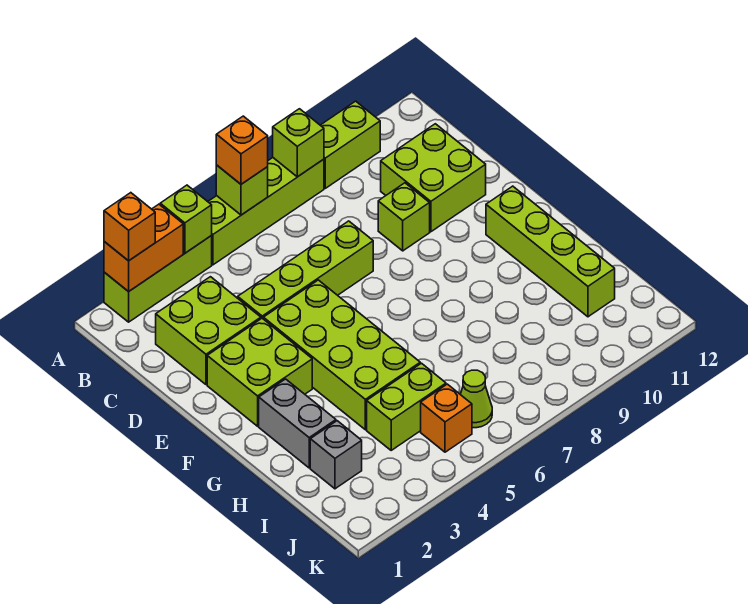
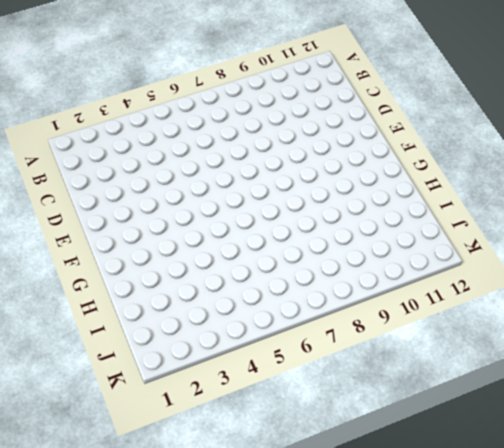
none -> lime 1x3 brick [104,236,212,322]
none -> lime 1x4 brick [208,158,324,265]
none -> lime 1x2 brick [320,101,380,188]

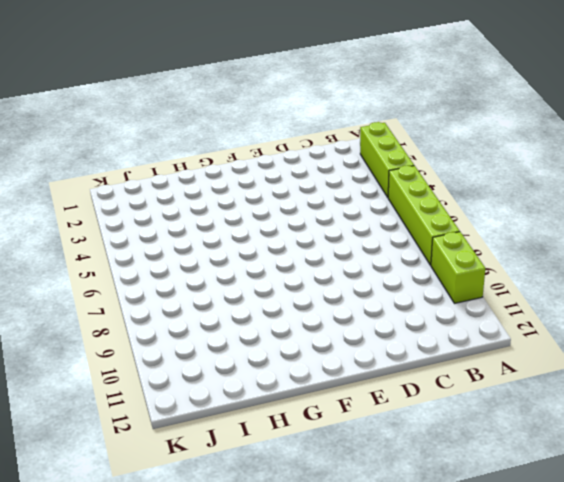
none -> lime 2x2 brick [156,277,261,385]
none -> lime 2x2 brick [381,124,486,232]
none -> lime 1x4 brick [238,221,373,319]

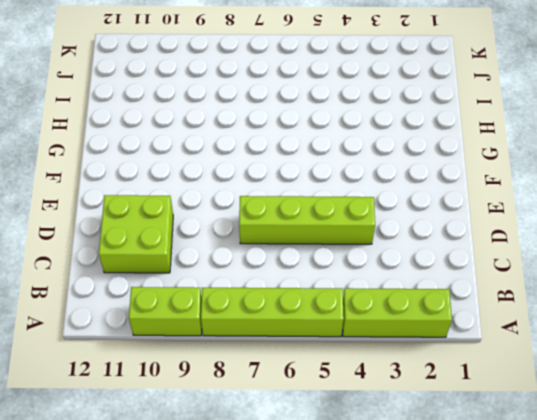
none -> lime 2x2 brick [156,277,261,385]
none -> lime 1x1 brick [378,183,430,251]
none -> lime 2x2 brick [207,318,312,426]

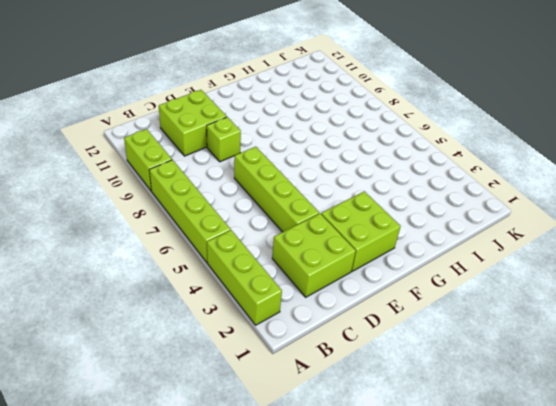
none -> lime 2x4 brick [263,280,420,430]
none -> lime 1x4 brick [486,186,615,317]
none -> grey 1x2 brick [259,379,336,468]

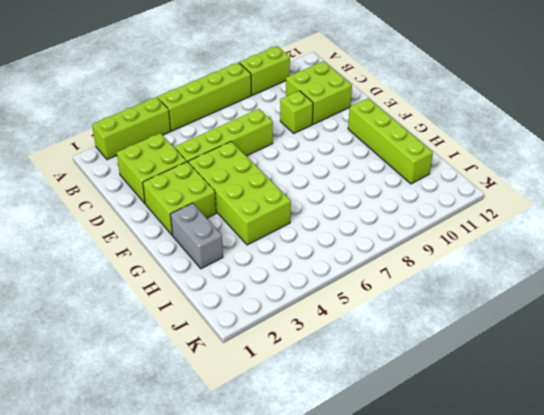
none -> grey 1x1 brick [310,421,362,489]
none -> lime 1x2 brick [367,363,446,450]
none -> orange 1x1 brick [421,384,472,452]

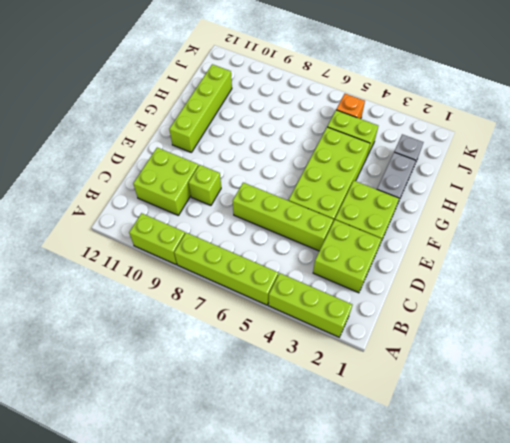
none -> lime 1x1 cone [460,370,492,428]
none -> orange 1x2 brick [104,204,183,292]
none -> lime 1x1 brick [160,185,212,253]

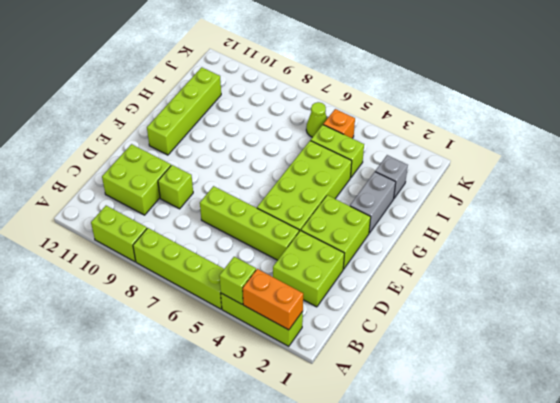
none -> lime 1x1 brick [216,165,268,215]
none -> lime 1x1 brick [273,109,324,177]
none -> orange 1x1 brick [104,193,155,261]

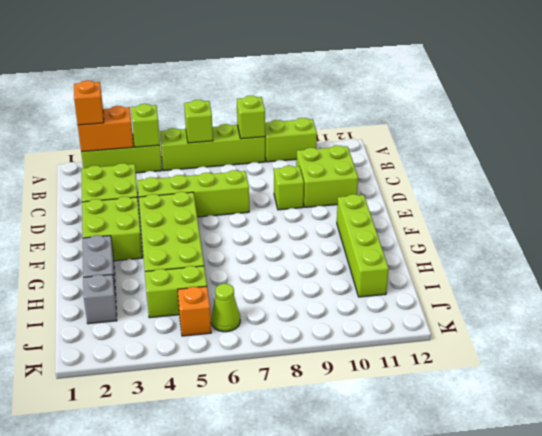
none -> orange 1x1 brick [216,116,268,184]

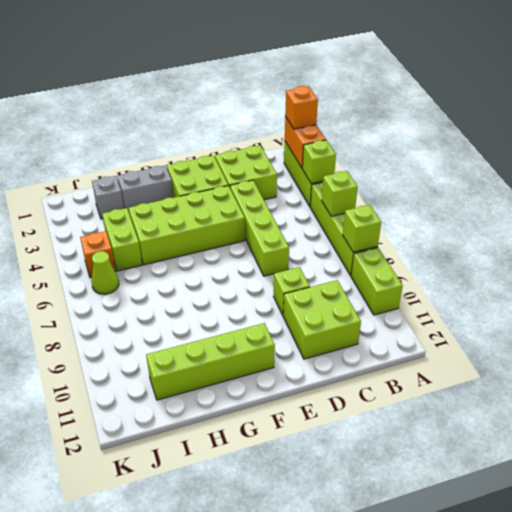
none -> orange 1x1 brick [216,116,268,184]

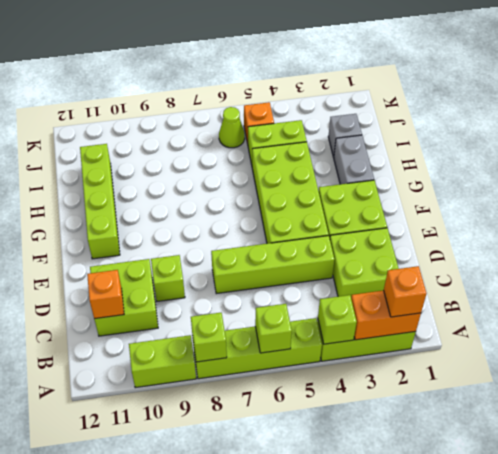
orange 1x1 brick [87,270,124,319] -> orange 1x1 brick moved to [216,116,268,184]

